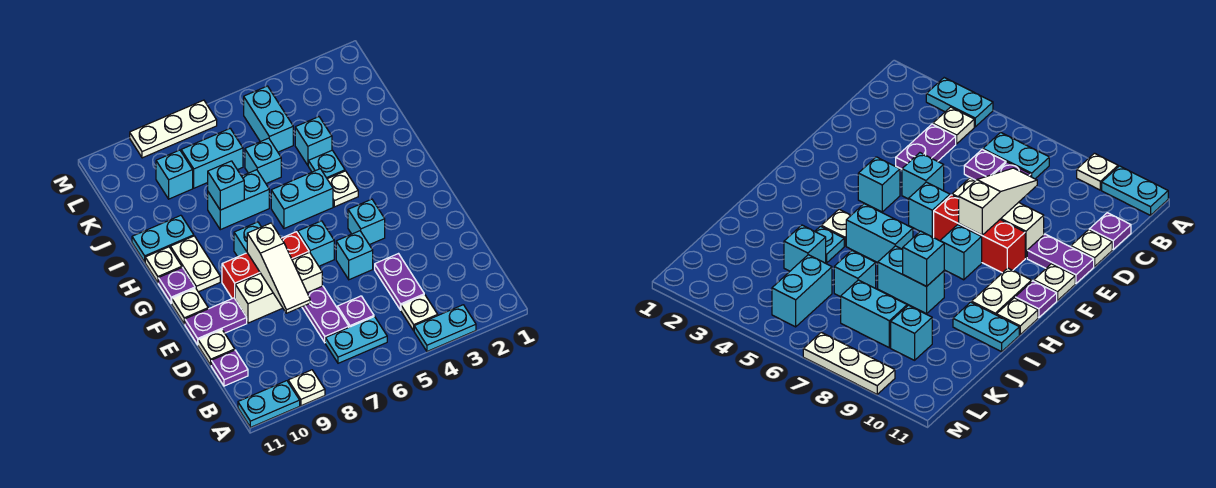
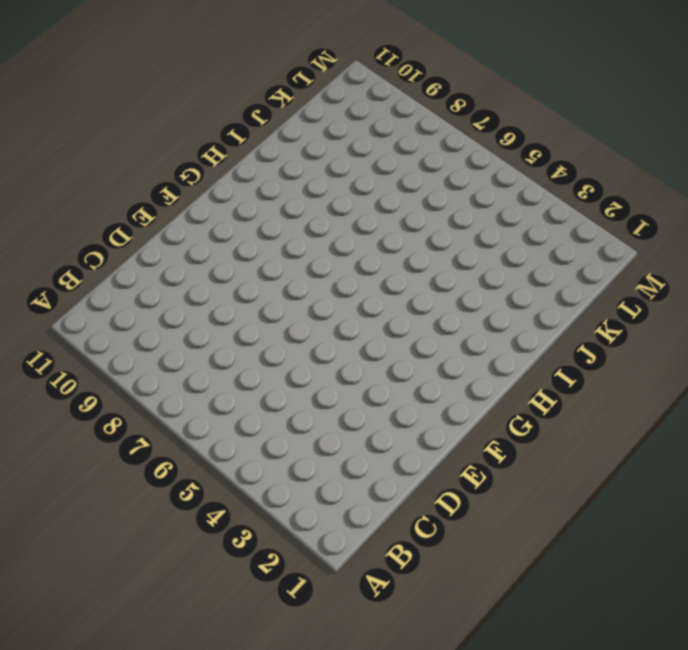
none -> cyan 1x2 plate [414,305,476,351]
none -> white 1x1 plate [288,370,325,406]
none -> cyan 1x2 plate [238,381,300,427]
none -> white 1x1 plate [401,295,438,331]

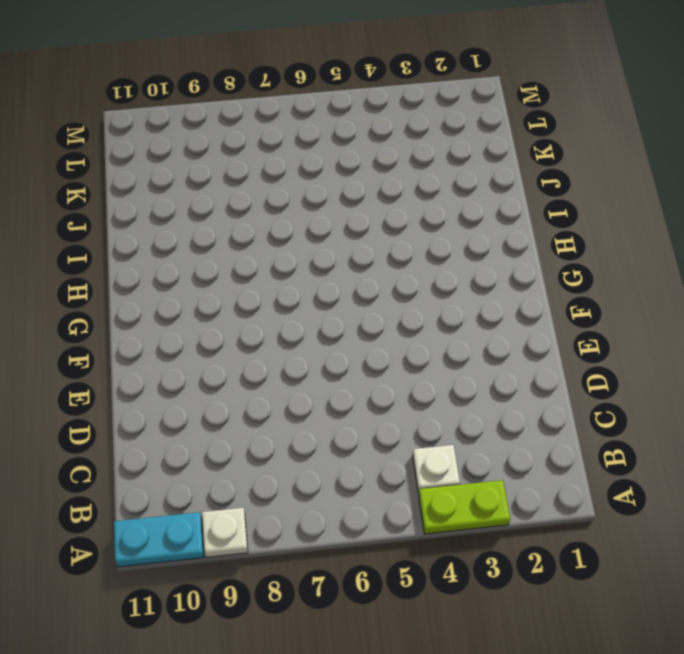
lime 1x2 plate [419,480,510,534] -> cyan 1x2 plate [414,305,476,351]
none -> cyan 1x2 plate [325,317,387,363]
none -> purple 1x2 plate [375,254,424,310]
none -> purple 1x1 plate [337,296,374,327]
none -> purple 1x2 plate [302,286,349,342]

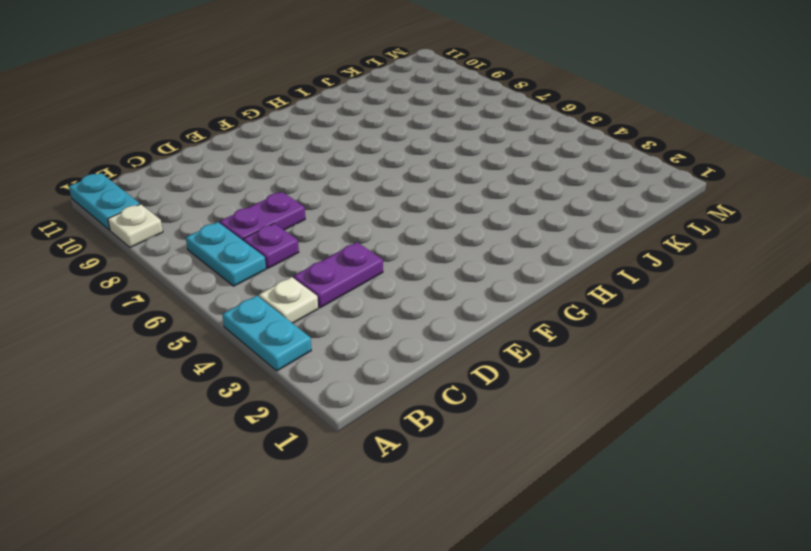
none -> purple 1x1 plate [211,350,248,386]
none -> white 1x1 plate [198,330,235,365]
none -> cyan 1x1 brick [336,231,373,280]
none -> white 1x3 brick [235,252,322,323]

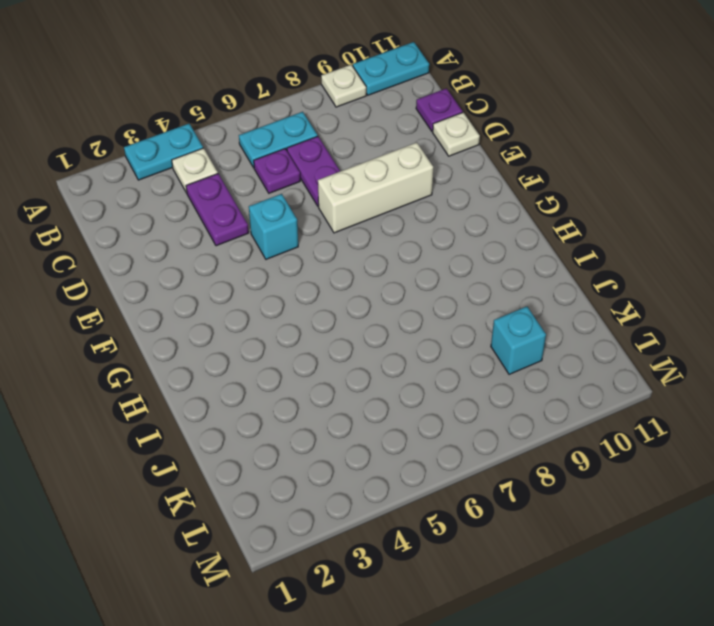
none -> purple 1x2 plate [185,298,247,345]
none -> cyan 1x1 brick [348,199,385,245]
none -> cyan 1x1 brick [298,221,334,266]
none -> red 1x3 brick [222,232,309,299]

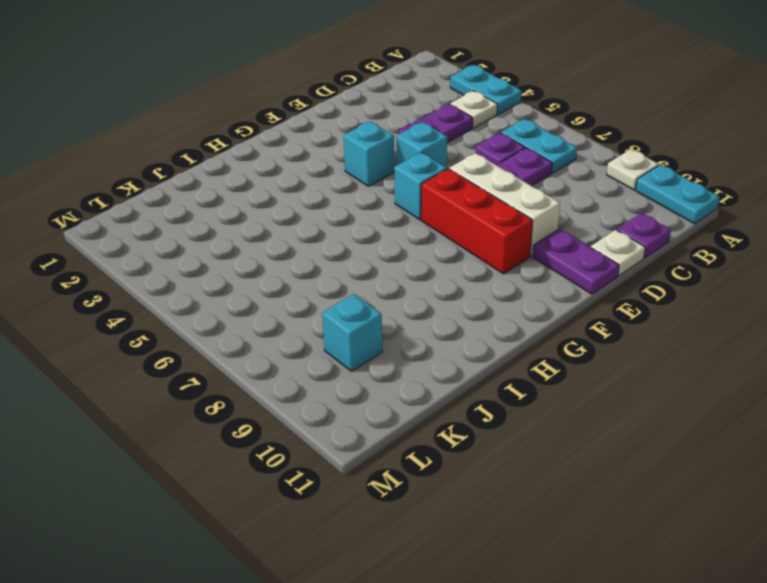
none -> white 1x1 plate [172,288,208,324]
none -> cyan 1x1 brick [234,222,261,257]
none -> white 1x2 plate [170,236,220,292]
none -> purple 1x1 plate [158,268,195,303]

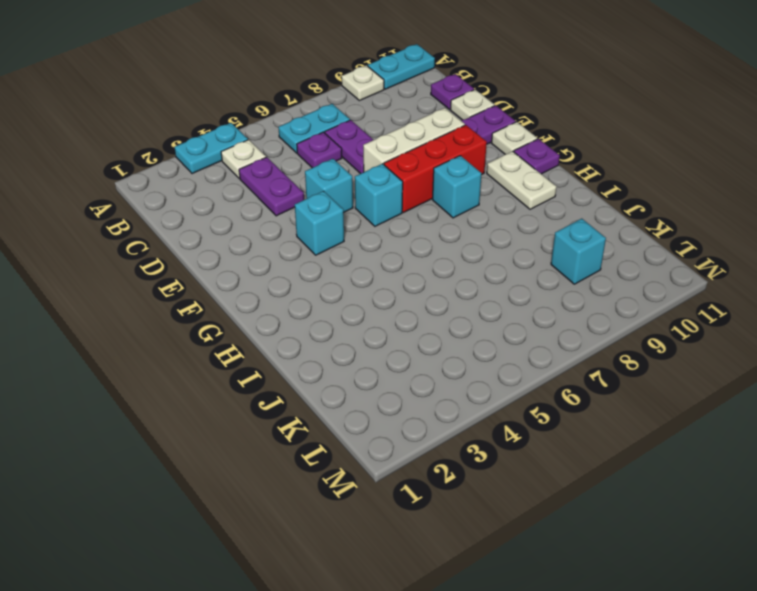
none -> white 1x1 plate [327,171,358,207]
none -> cyan 1x2 brick [271,169,333,229]
none -> white 1x1 plate [145,247,182,282]
none -> cyan 1x1 plate [308,150,345,179]

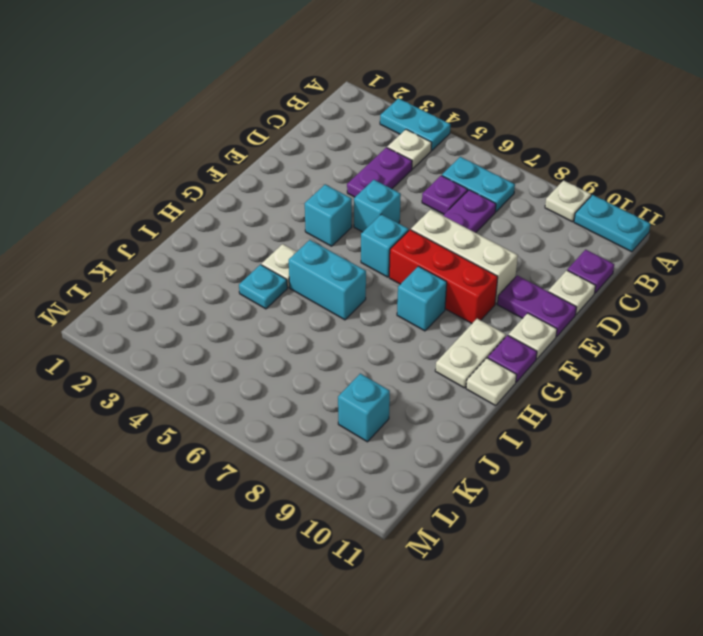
none -> cyan 1x2 brick [208,170,269,230]
none -> cyan 1x2 plate [132,215,194,262]
none -> cyan 1x1 brick [295,117,332,165]
none -> cyan 1x1 brick [245,138,281,184]

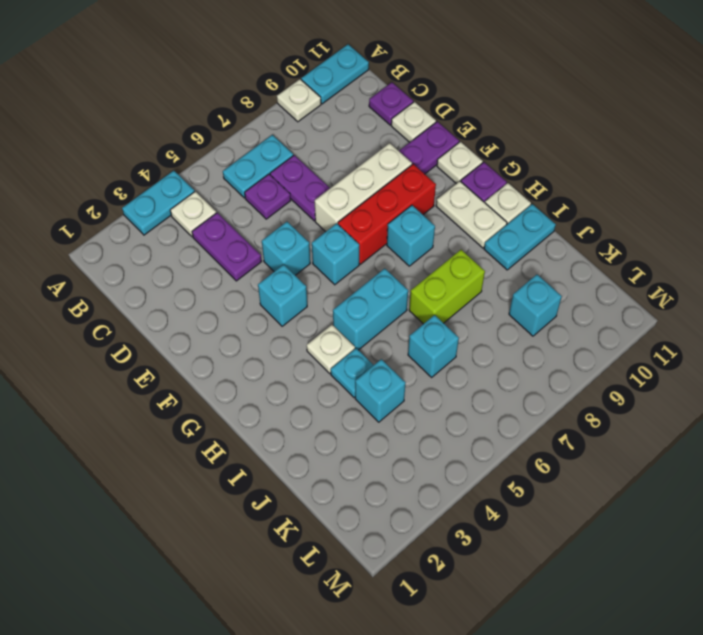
lime 1x2 brick [409,250,485,324] -> cyan 1x2 brick [208,170,269,230]
none -> cyan 1x2 brick [244,86,293,152]
none -> cyan 1x2 brick [181,129,243,188]
none -> white 1x3 plate [130,100,217,158]
none -> white 1x3 slope [247,223,310,313]

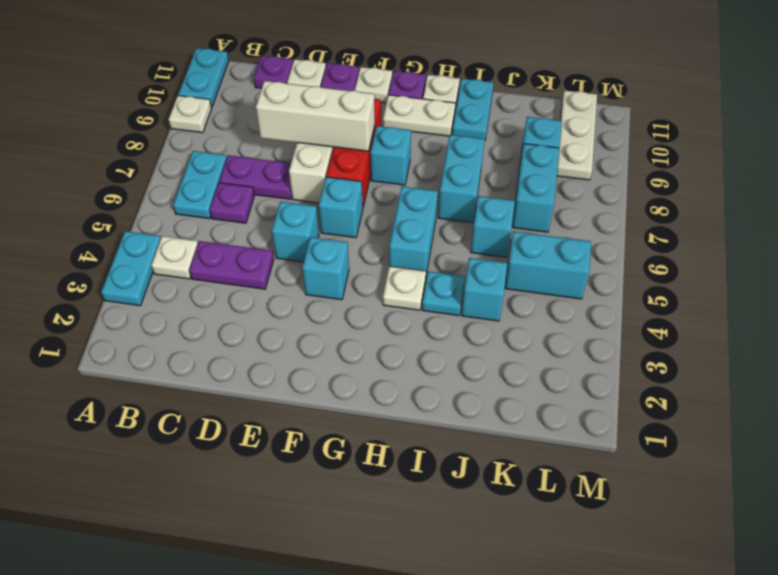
white 1x3 brick [256,81,375,151] -> white 1x3 slope [247,223,310,313]
white 1x3 plate [557,90,597,180] -> white 1x3 plate moved to [130,100,217,158]
none -> cyan 1x1 brick [208,161,244,210]

